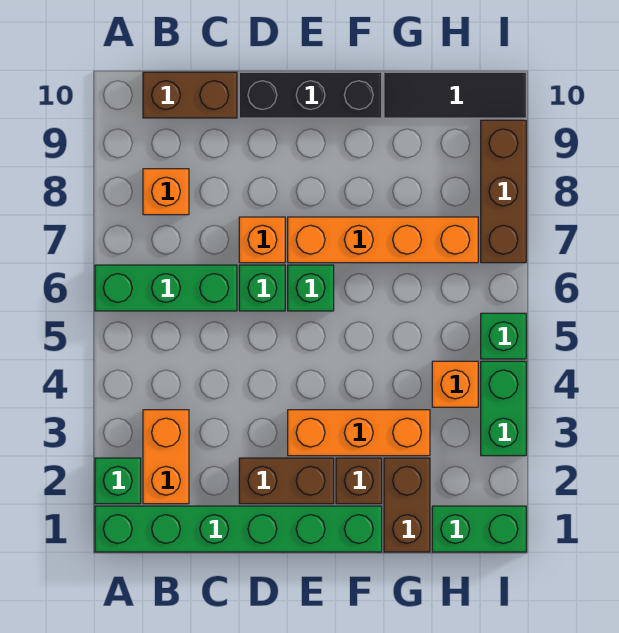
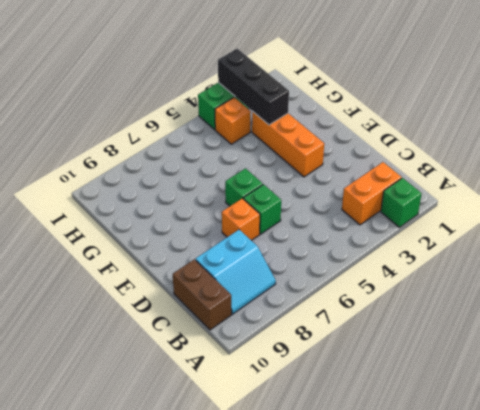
cyan 2x2 slope [196,230,276,314] -> orange 1x1 brick [143,169,189,215]
black 1x3 brick [218,49,289,125] -> black 1x3 brick moved to [239,72,382,118]
none -> green 1x6 brick [95,506,382,552]
none -> green 1x3 brick [95,265,237,311]
none -> brown 1x2 brick [239,458,334,504]

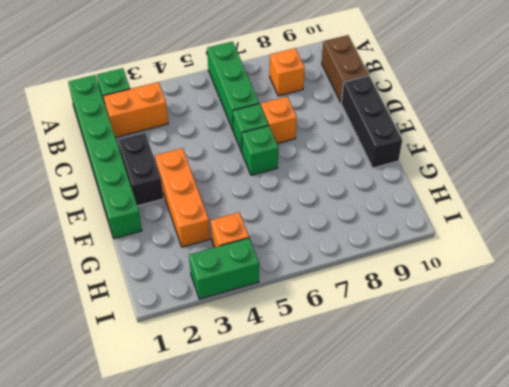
black 1x2 brick [118,133,164,206] -> brown 1x2 brick [239,458,334,504]
none -> orange 1x4 brick [288,217,478,263]
none -> brown 1x1 brick [336,458,382,504]
none -> brown 1x2 brick [384,458,430,552]

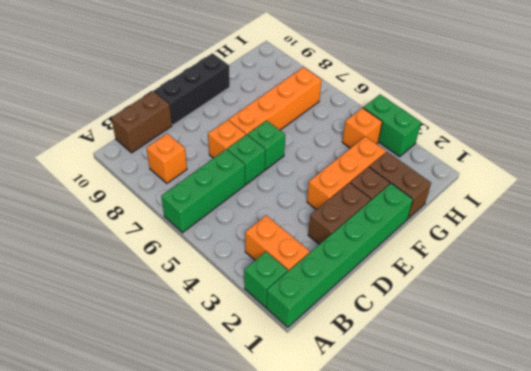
none -> black 1x3 tile [384,72,526,118]
none -> green 1x2 brick [432,506,526,552]
none -> green 1x1 brick [481,313,526,359]

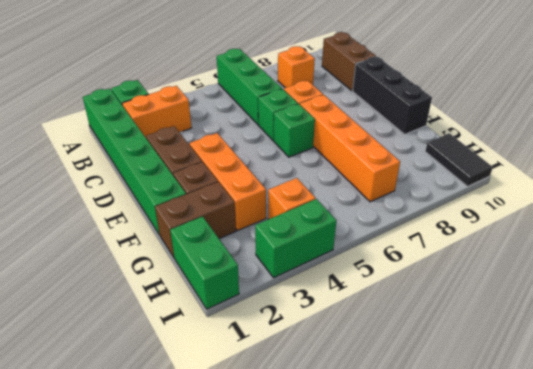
black 1x2 tile [425,133,493,186] -> black 1x3 tile [384,72,526,118]
none -> green 1x1 brick [481,313,526,359]
none -> brown 1x3 brick [481,120,526,263]

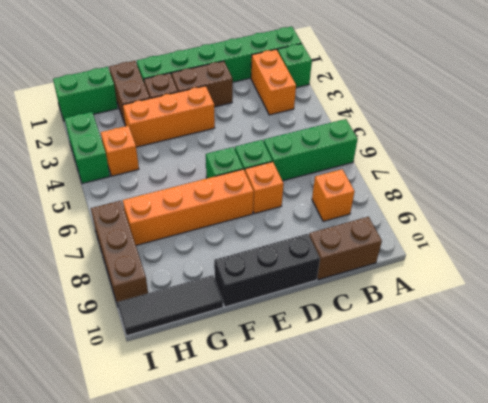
none -> green 1x1 brick [481,313,526,359]

